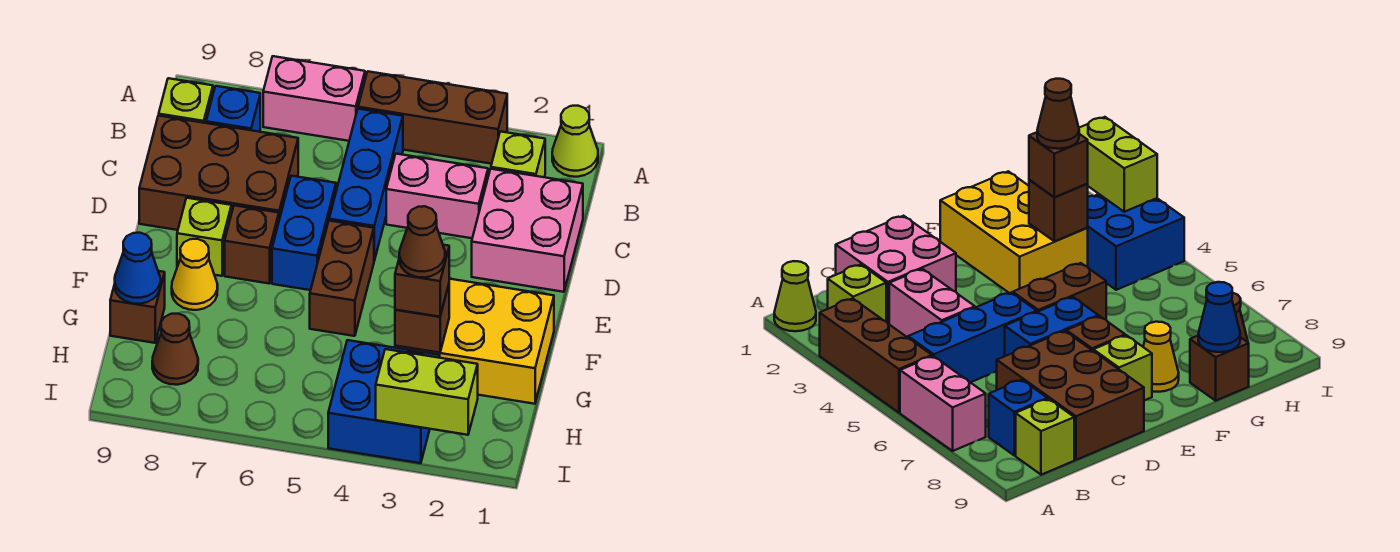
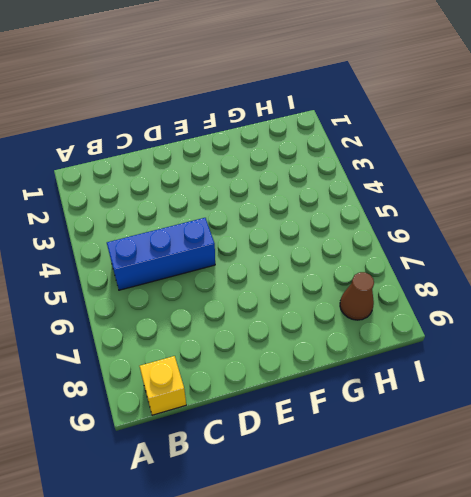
yellow 1x1 brick [140,356,186,415] -> lime 1x1 brick [159,78,213,123]
none -> lime 1x1 cone [552,106,598,177]
none -> brown 1x3 brick [358,71,507,164]
none -> pink 1x2 brick [263,56,365,141]

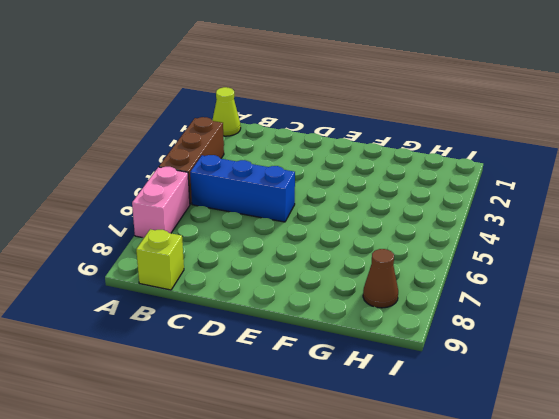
none -> lime 1x1 brick [491,131,545,177]
none -> blue 1x1 brick [206,86,260,132]
none -> pink 2x2 brick [472,169,583,292]

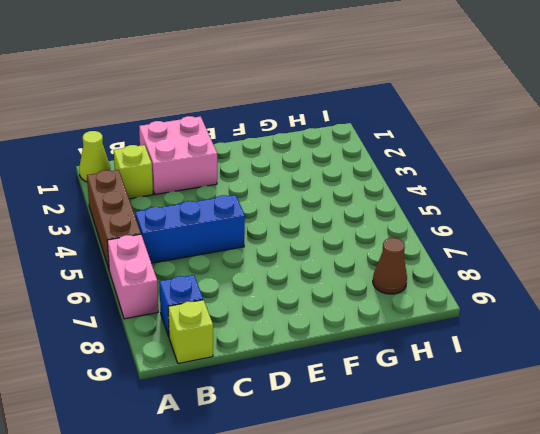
none -> pink 1x2 brick [386,154,488,238]
none -> brown 2x3 brick [139,116,298,230]
none -> blue 1x2 brick [272,176,336,290]

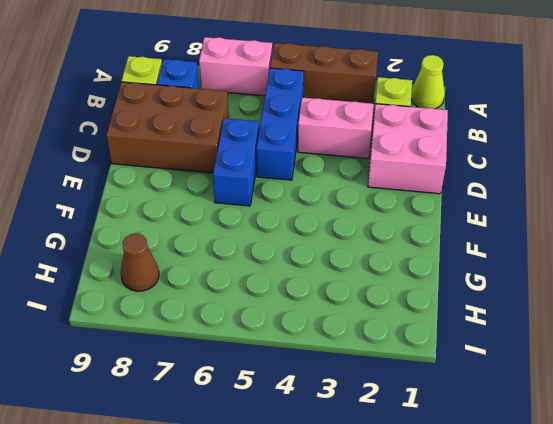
none -> brown 1x2 brick [310,221,374,336]
none -> brown 1x1 brick [225,205,279,284]
none -> lime 1x1 brick [177,198,231,276]

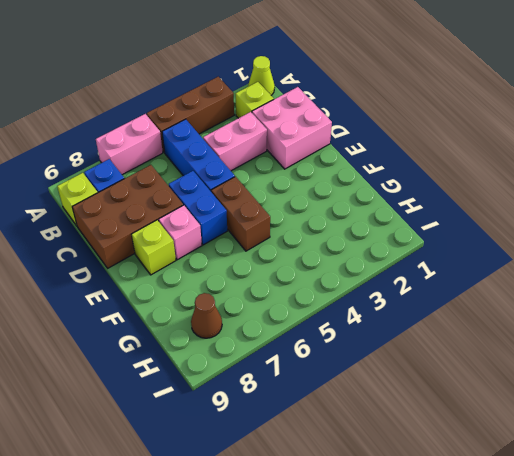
pink 1x1 brick [159,205,202,260] -> brown 1x1 brick [225,205,279,284]
none -> yellow 2x3 brick [395,279,554,404]
none -> yellow 1x1 cone [172,239,218,310]
none -> brown 1x1 brick [110,271,165,343]

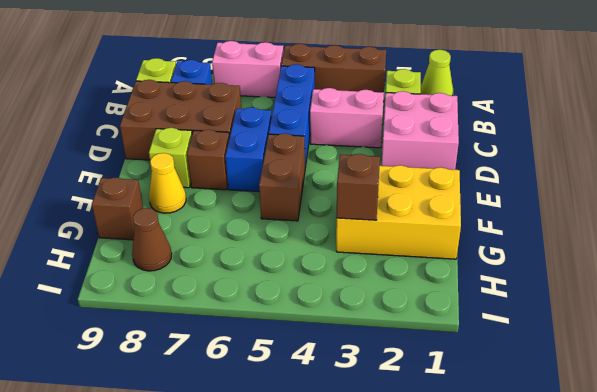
none -> blue 2x2 brick [328,340,440,463]
none -> blue 1x1 cone [115,233,160,304]
none -> lime 1x2 brick [376,349,478,435]

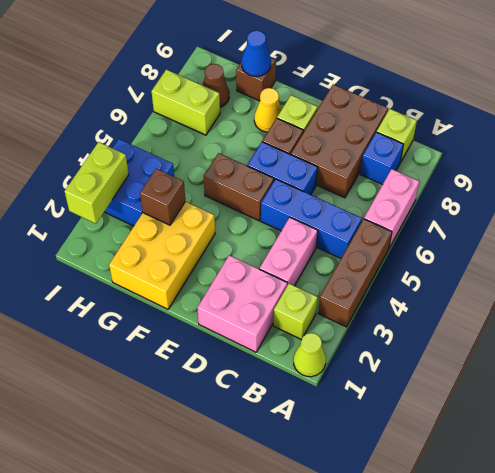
lime 1x2 brick [152,70,220,135] -> none
none -> brown 1x1 brick [395,245,449,317]
none -> brown 1x1 cone [399,206,445,278]

